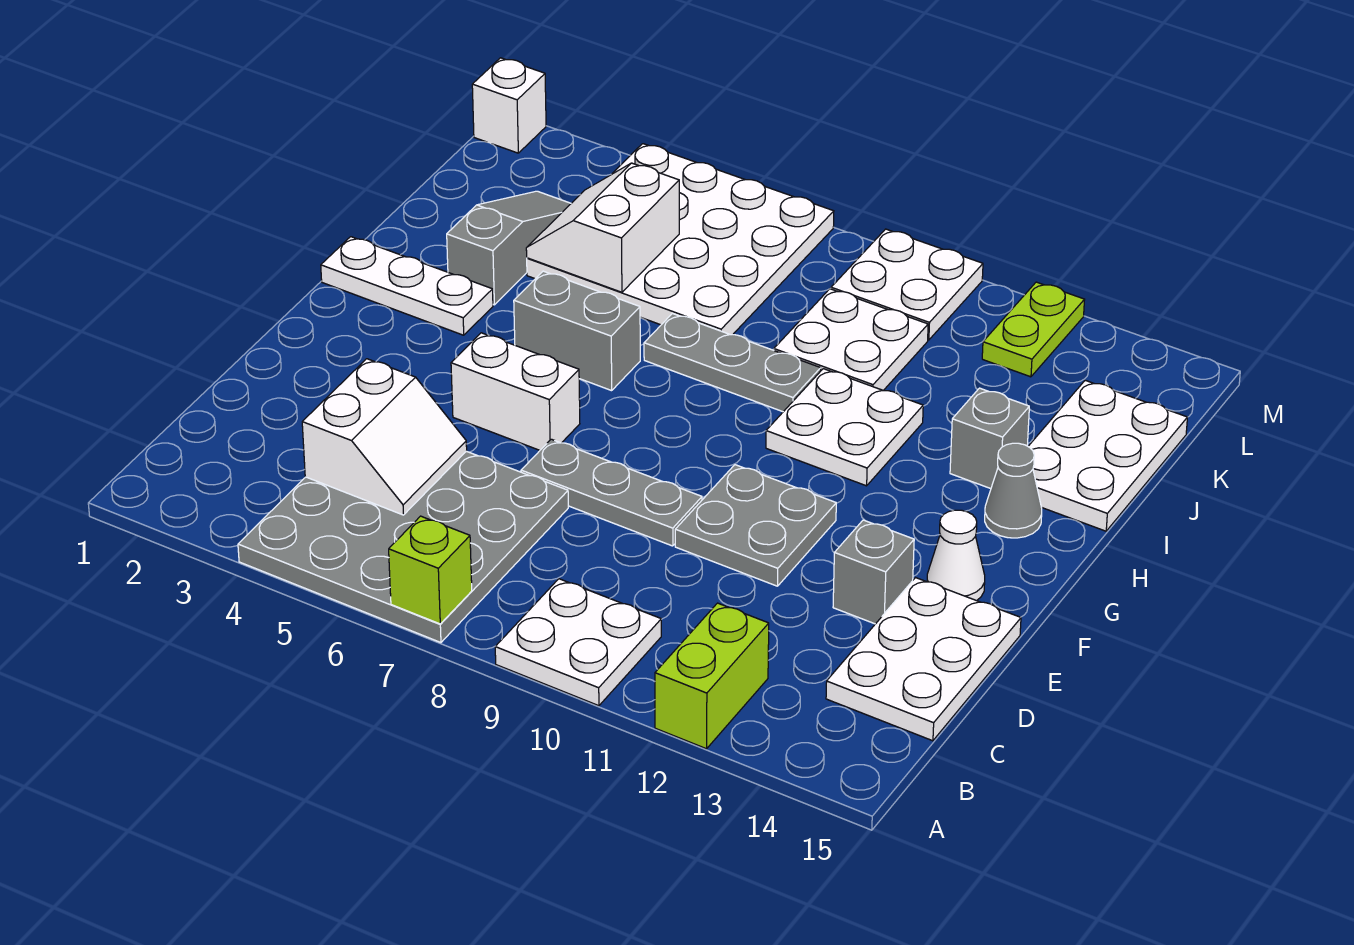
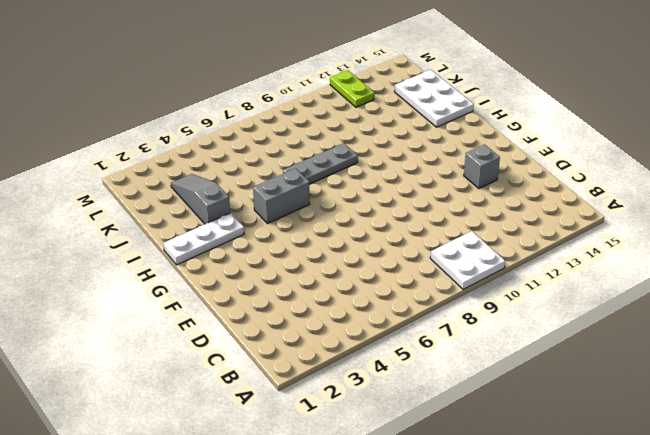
none -> grey 4x4 plate [238,451,568,643]
none -> lime 1x2 brick [655,603,769,749]
none -> white 2x3 plate [826,578,1021,741]

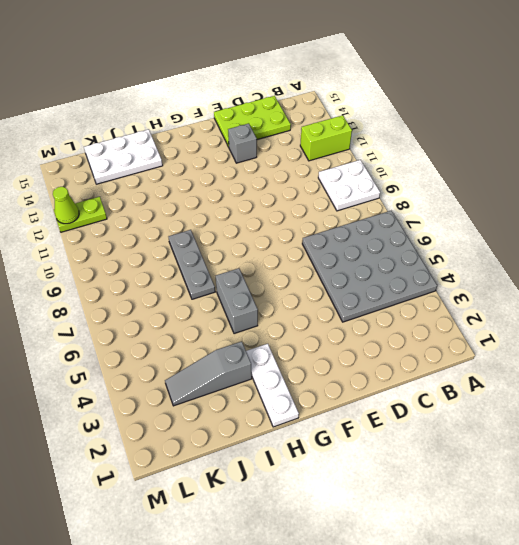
lime 2x3 plate [214,96,291,147] -> white 2x3 plate [826,578,1021,741]
lime 1x1 cone [53,187,79,224] -> none
none -> grey 1x3 plate [521,439,702,546]
none -> grey 2x2 plate [675,465,836,586]
none -> white 1x2 brick [451,333,580,450]

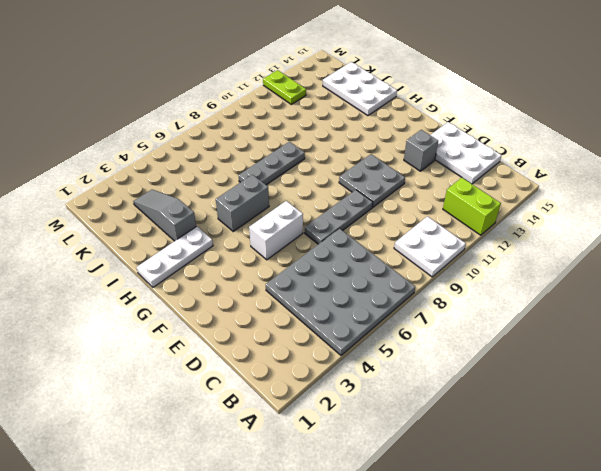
none -> white 1x1 cone [927,510,985,601]
none -> white 2x2 plate [766,369,923,486]
none -> grey 1x1 cone [985,443,1042,538]

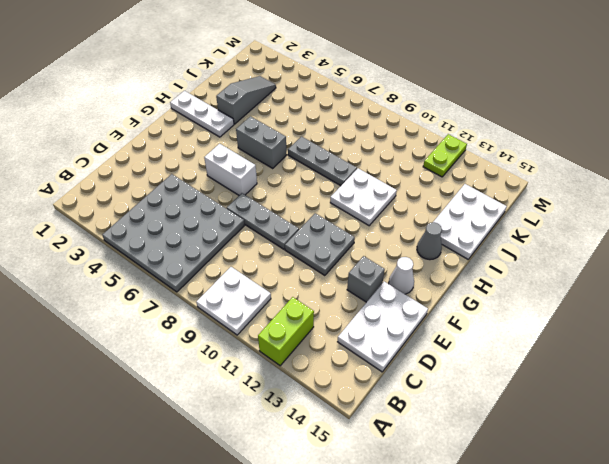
none -> grey 1x1 brick [950,388,1029,489]
none -> white 4x4 plate [527,144,834,335]
none -> white 2x2 plate [774,289,928,390]

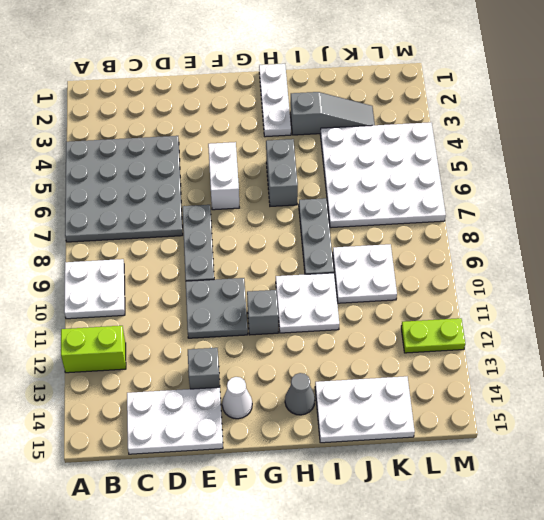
grey 1x1 brick [247,290,278,335] -> grey 1x1 brick moved to [950,388,1029,489]
none -> white 2x2 plate [831,229,983,340]
none -> white 1x1 brick [472,58,546,153]
none -> lime 1x1 brick [389,516,472,624]

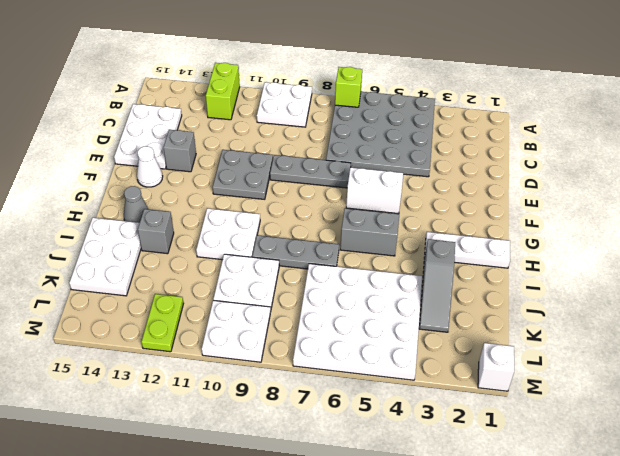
none -> white 2x2 slope [302,359,467,515]
none -> white 2x2 slope [526,163,679,292]

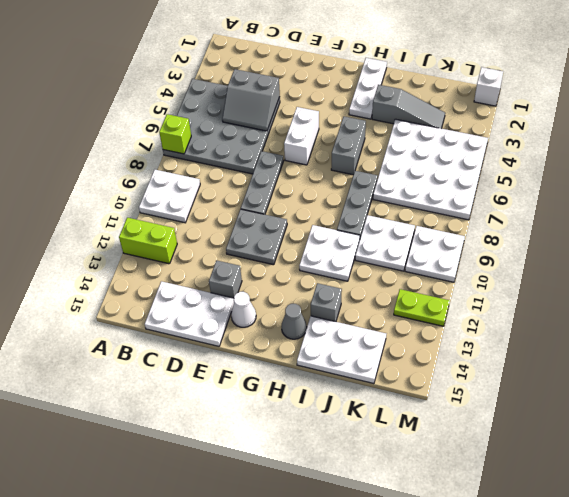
grey 2x2 slope [222,69,280,131] -> white 2x2 slope [302,359,467,515]
none -> white 2x2 slope [526,163,679,292]

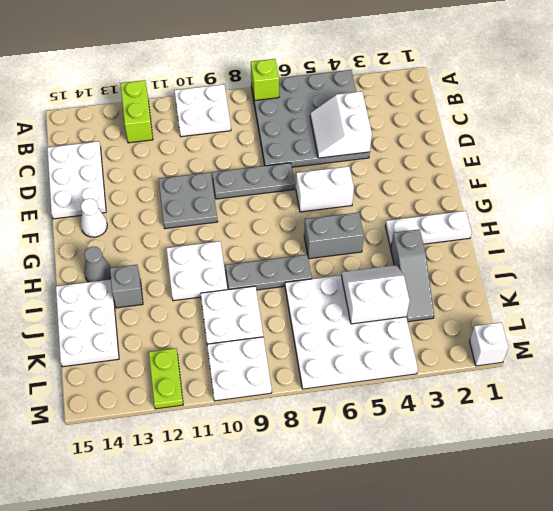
white 2x2 slope [341,265,410,324] -> white 2x2 slope turned to [526,163,679,292]
none -> grey 1x1 brick [833,520,914,624]

